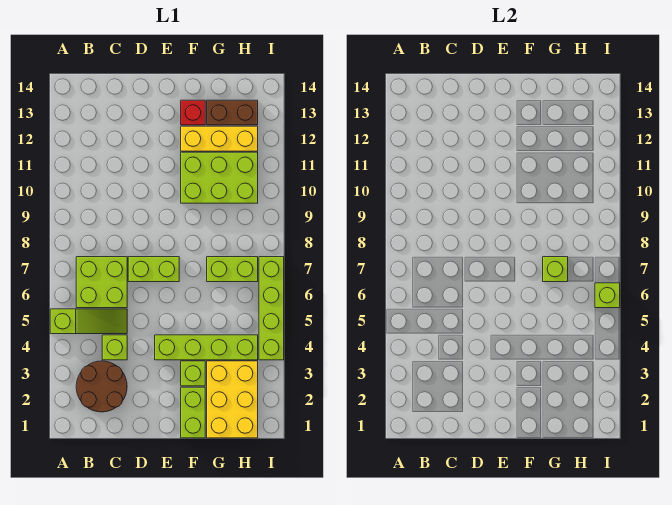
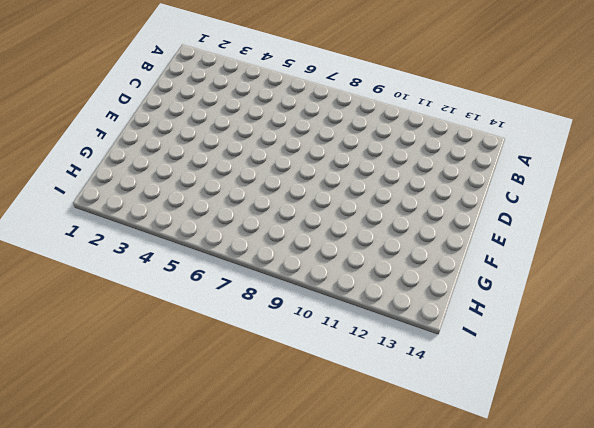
none -> lime 1x3 slope [50,309,127,334]
none -> brown 2x2 round brick [76,361,127,412]
none -> lime 2x2 brick [76,257,127,308]

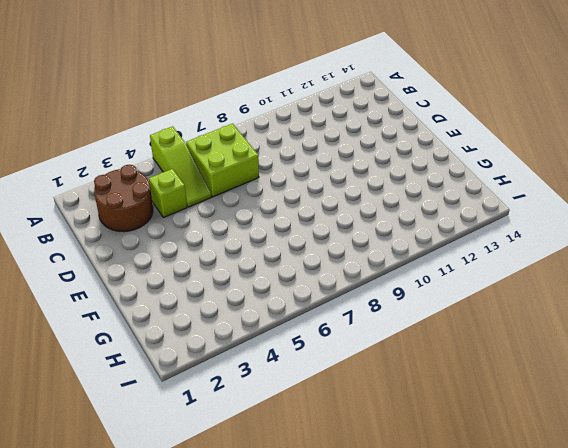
none -> lime 1x2 brick [128,257,179,282]
none -> lime 1x4 brick [155,335,258,360]
none -> lime 1x2 brick [181,387,205,438]

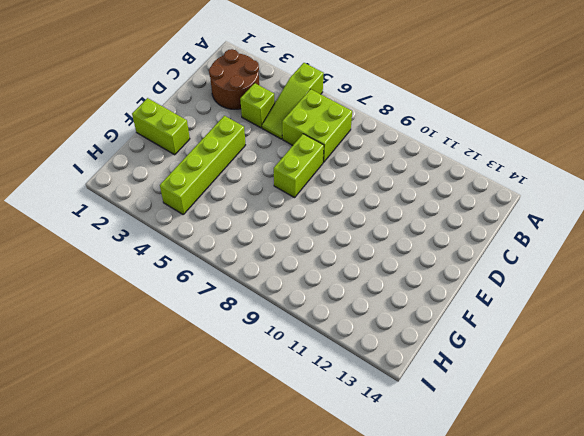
none -> lime 1x1 brick [181,361,205,386]
none -> lime 2x3 brick [181,152,258,203]
none -> yellow 1x3 brick [181,126,258,151]

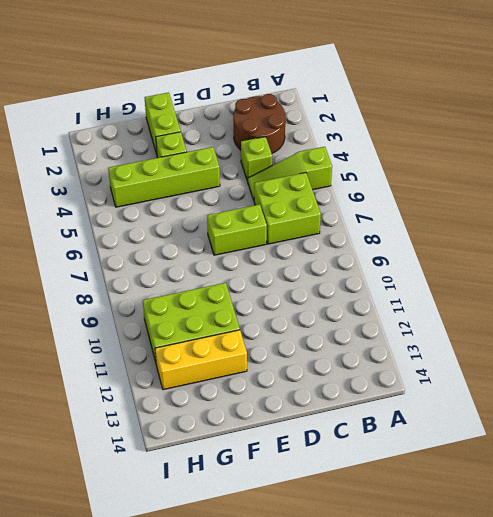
none -> red 1x1 brick [181,100,205,125]
none -> yellow 2x3 brick [207,361,258,438]
none -> lime 1x2 brick [207,257,258,282]

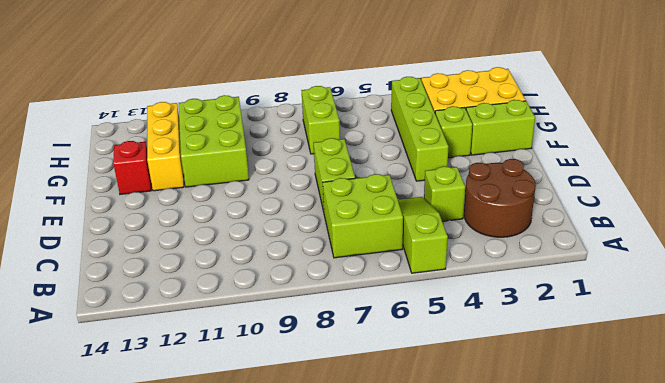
none -> brown 1x2 brick [207,100,258,125]
none -> lime 1x4 brick [259,257,284,360]
none -> lime 1x1 brick [543,257,568,282]

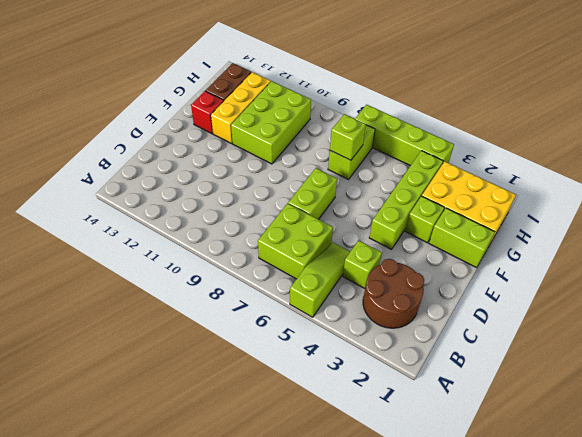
none -> lime 1x1 brick [595,283,620,308]

